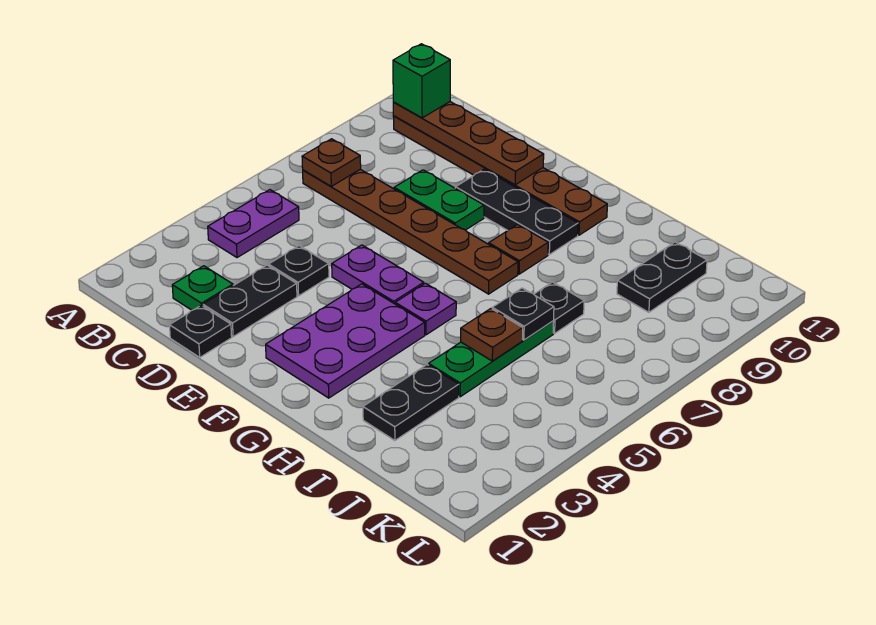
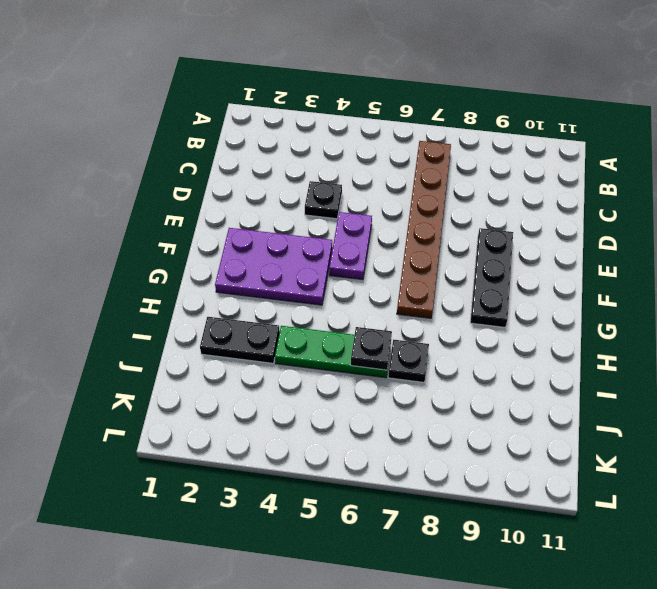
none -> purple 1x2 plate [208,190,299,258]
none -> brown 1x6 plate [393,116,607,235]
none -> green 1x1 plate [172,266,233,310]

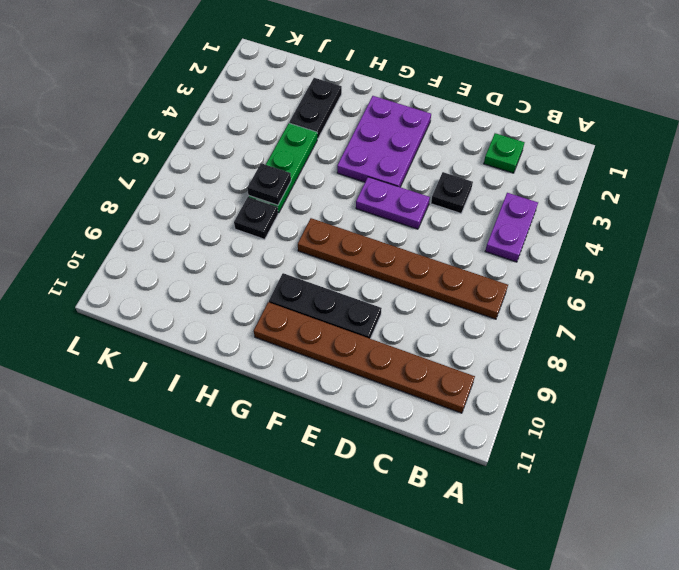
none -> black 1x1 plate [169,305,232,357]
none -> black 1x2 plate [203,265,297,337]
none -> green 1x2 plate [394,170,484,230]

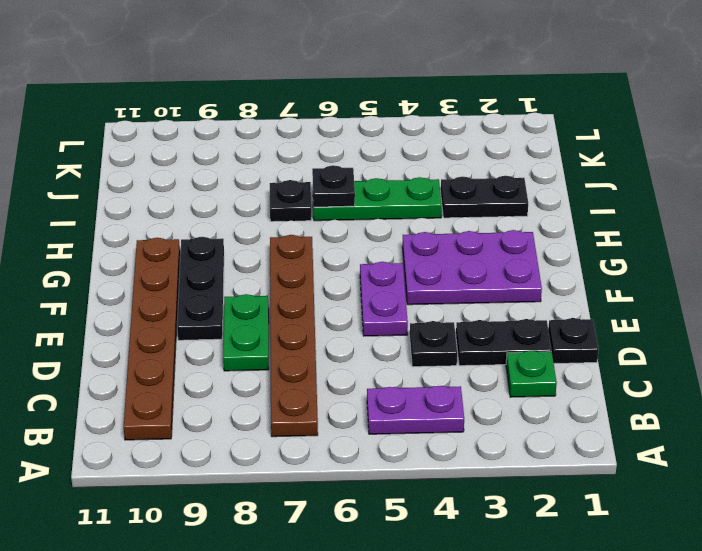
none -> purple 1x1 plate [395,283,456,335]
none -> brown 1x1 plate [489,225,548,274]
none -> black 1x2 plate [617,242,707,312]

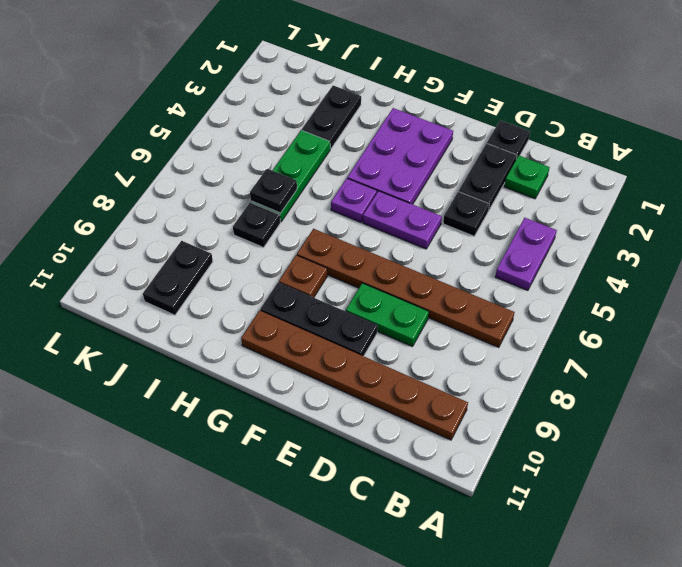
none -> brown 1x1 plate [302,139,361,186]
none -> brown 1x4 plate [393,102,544,185]
none -> brown 1x1 plate [461,309,523,361]

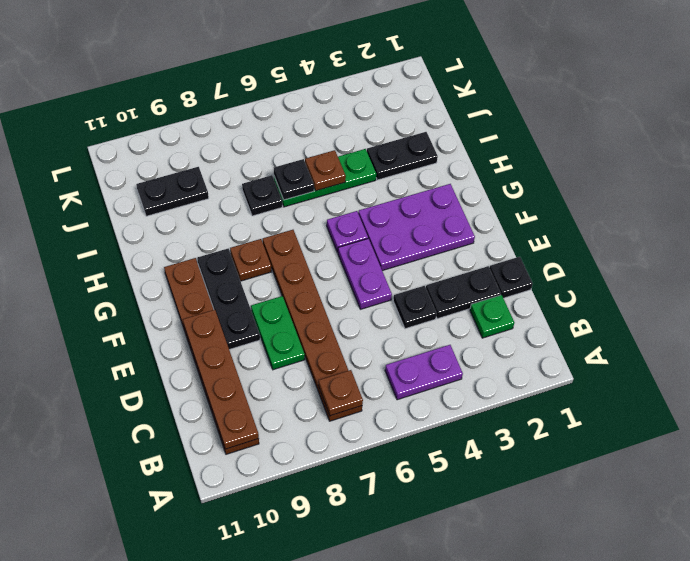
none -> green 1x1 brick [393,44,450,118]

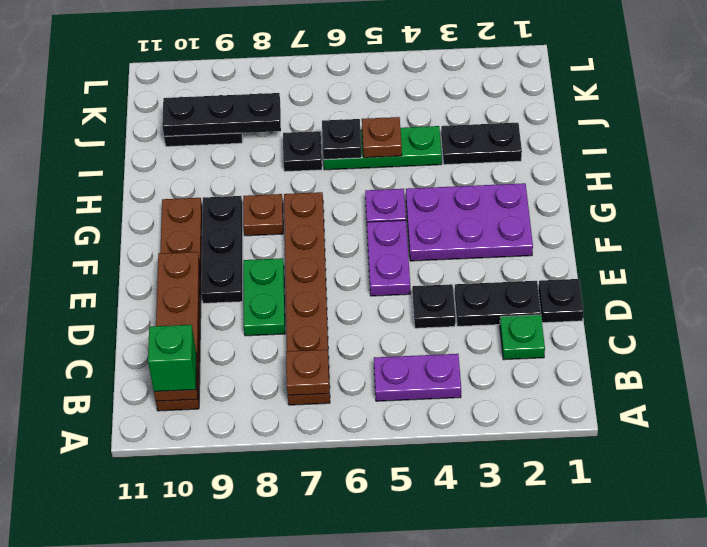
black 1x3 plate [162,93,281,136] -> none

